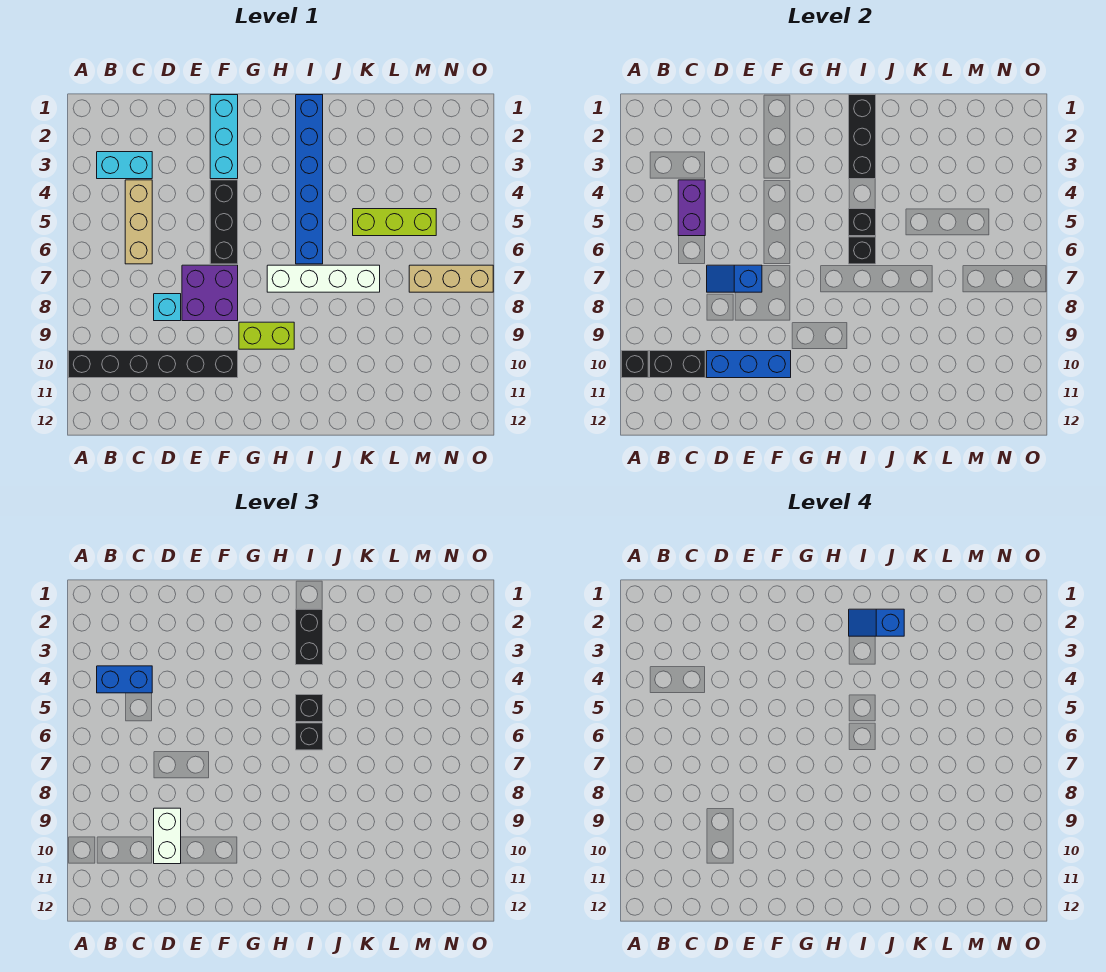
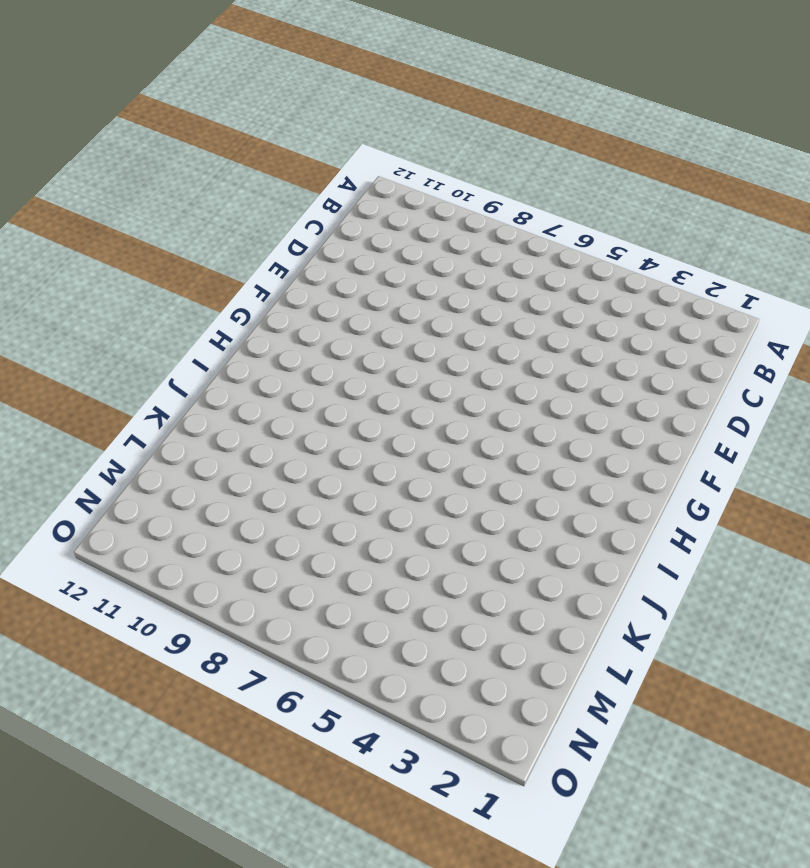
none -> black 1x6 brick [68,351,238,378]
none -> cyan 1x2 brick [97,152,152,179]
none -> tan 1x3 brick [125,180,152,264]

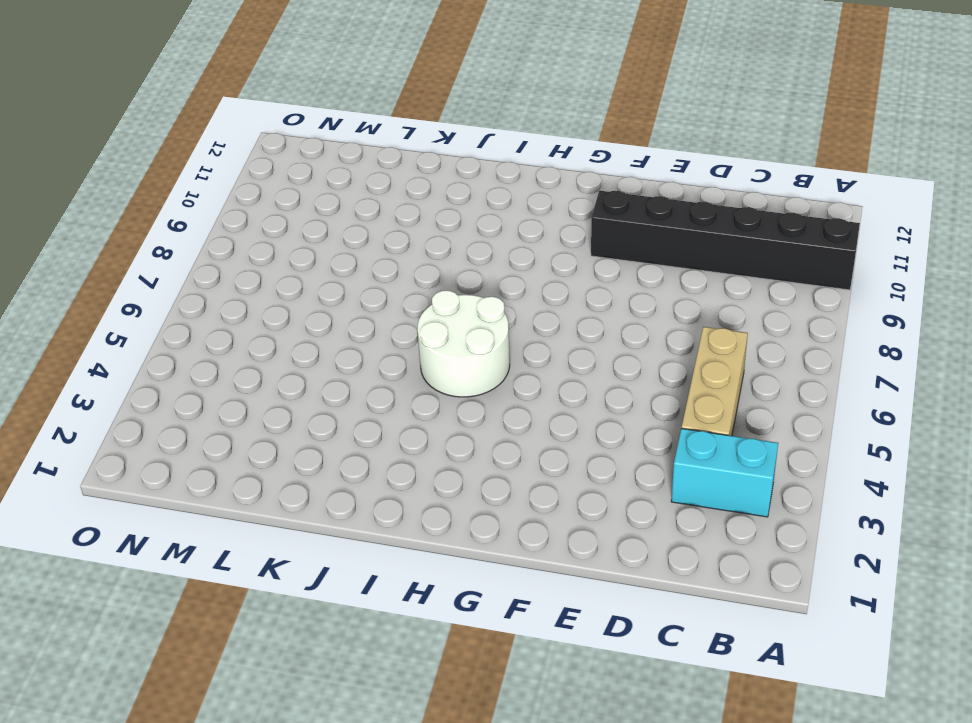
white 2x2 round brick [417,291,510,397] -> blue 1x6 brick [296,95,323,264]
none -> cyan 1x1 brick [154,294,181,321]
none -> purple 2x2 brick [182,265,238,321]
none -> cyan 1x3 brick [210,95,238,179]

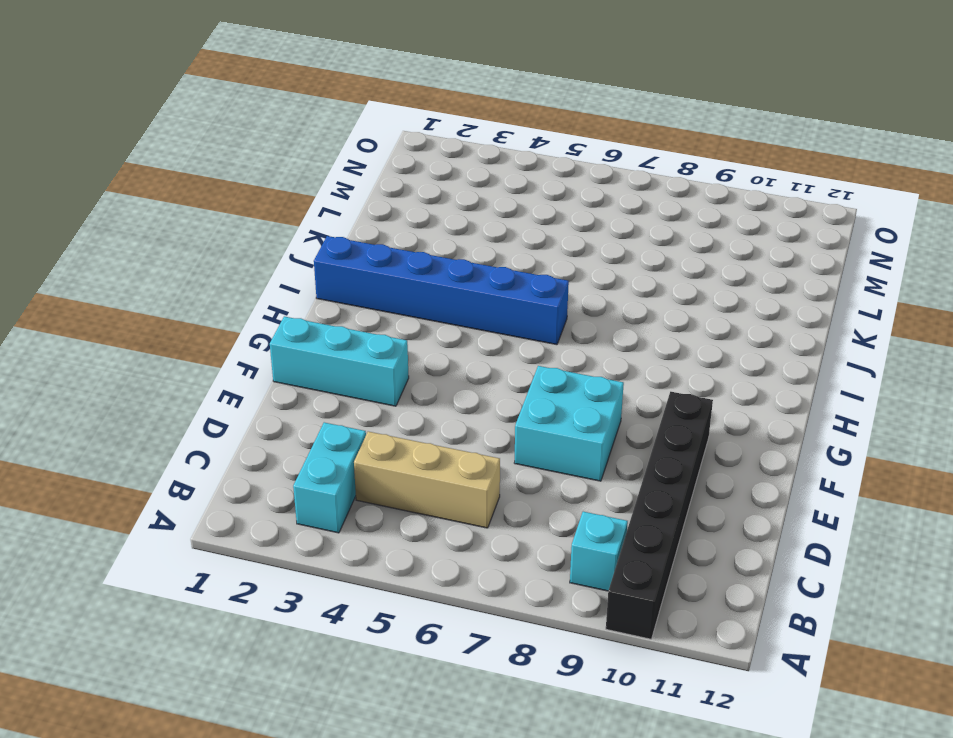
cyan 1x1 brick [570,512,628,591] -> cyan 1x1 brick moved to [154,294,181,321]
cyan 2x2 brick [514,366,624,481] -> purple 2x2 brick [182,265,238,321]
none -> black 1x3 brick [210,180,238,264]
none -> lime 1x2 brick [239,322,294,349]
none -> white 1x4 brick [267,265,380,292]

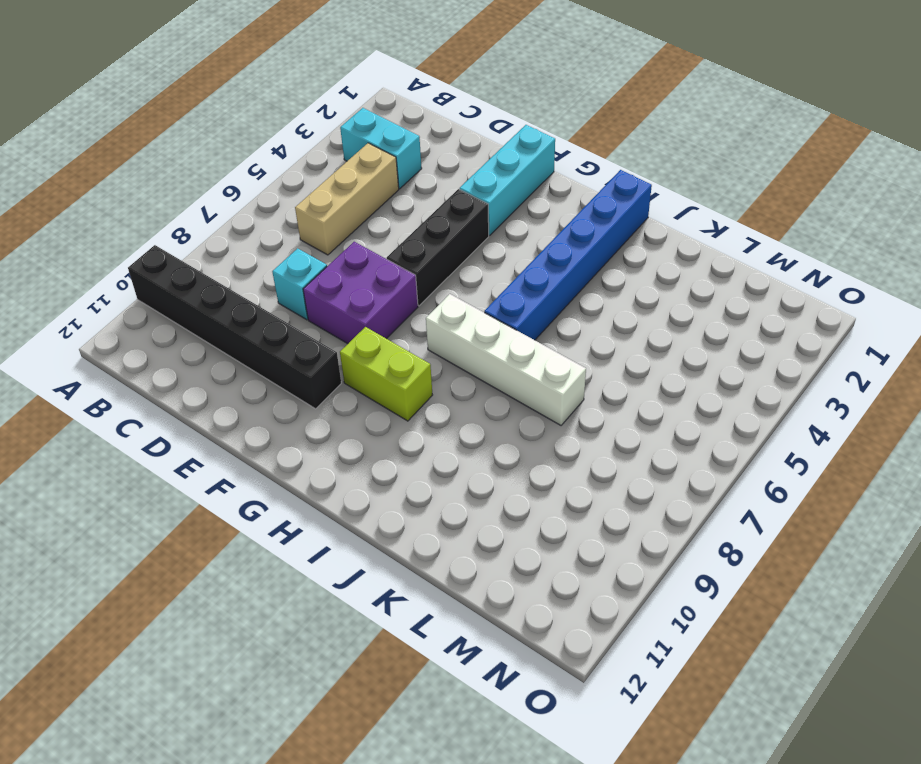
none -> lime 1x3 brick [353,209,436,236]
none -> tan 1x3 brick [409,265,493,292]
none -> black 1x1 brick [621,351,648,378]

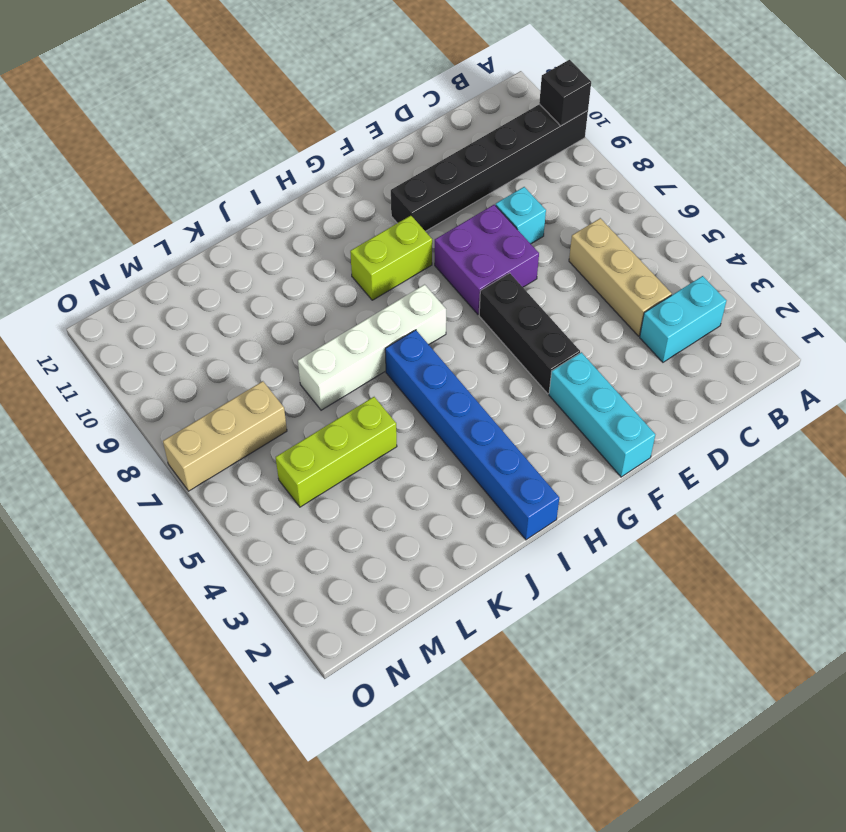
none -> black 1x2 brick [650,351,705,378]
none -> purple 1x2 brick [678,180,705,236]
none -> blue 1x2 slope [707,265,762,292]

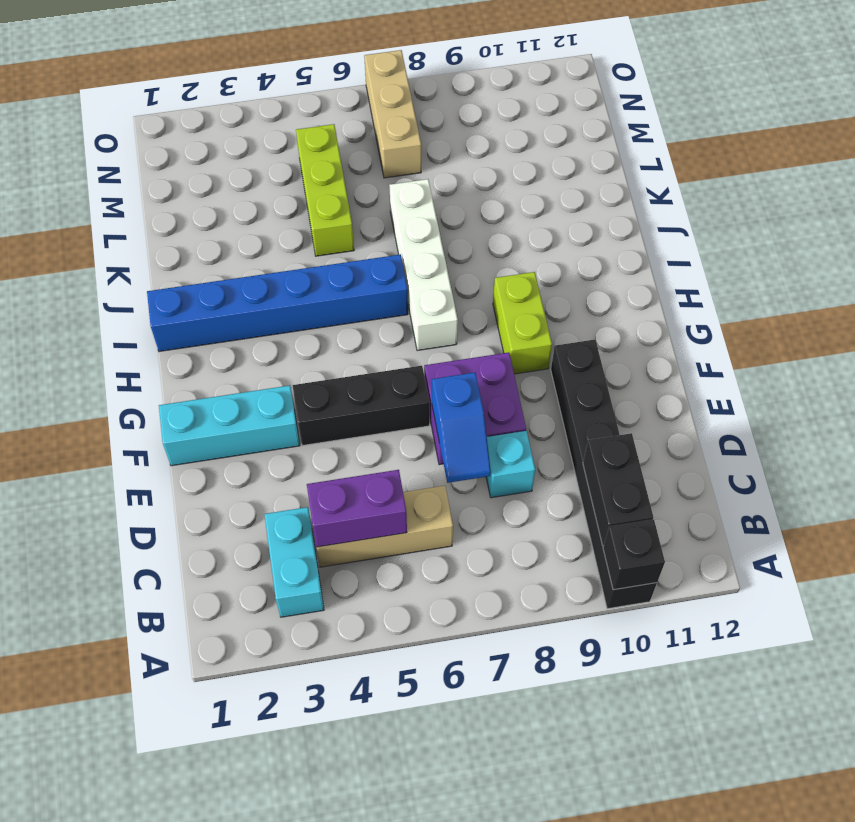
none -> blue 1x3 brick [707,351,791,378]
none -> black 1x3 brick [849,95,876,179]
none -> black 1x1 brick [849,209,876,236]

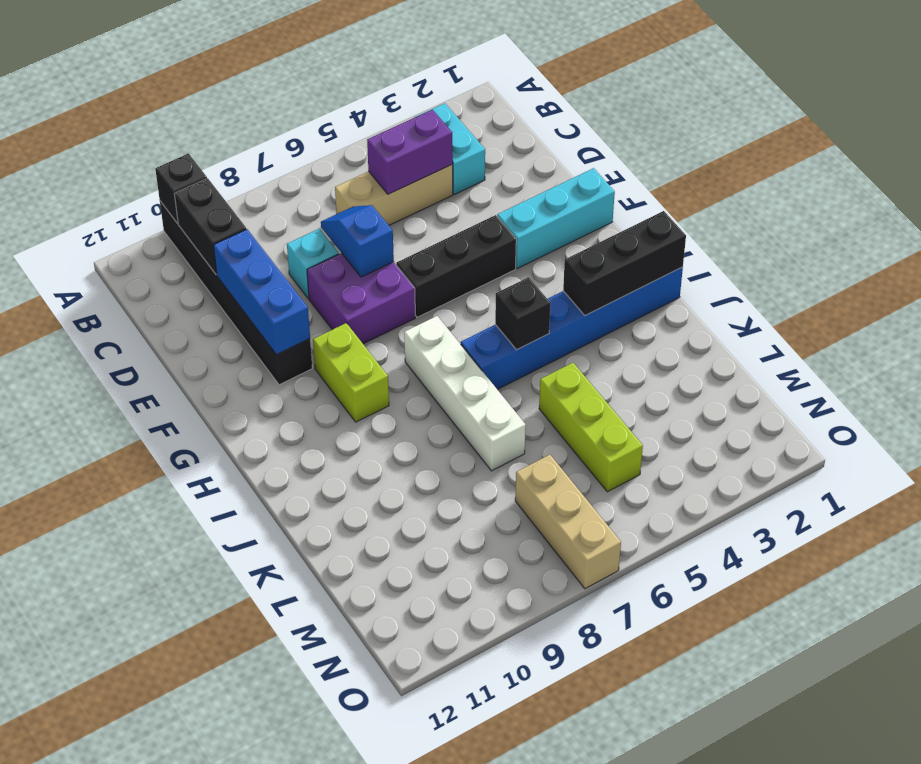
none -> black 1x1 brick [849,237,876,264]
none -> blue 1x2 brick [97,666,152,693]
none -> white 1x2 brick [154,808,181,864]

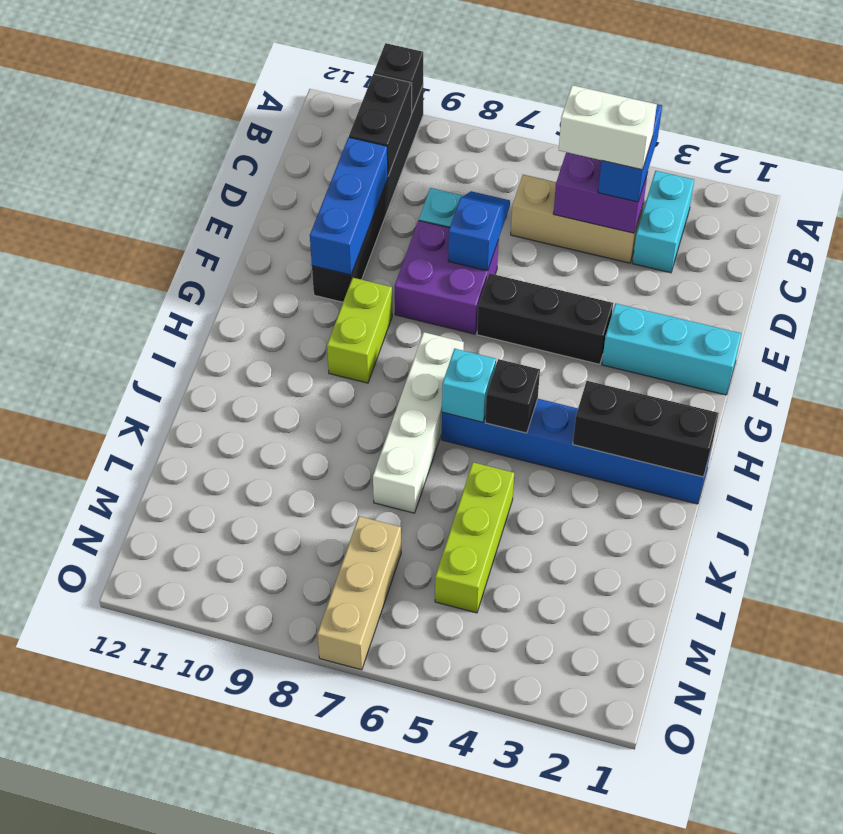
white 1x2 brick [559,85,657,170] -> white 1x2 brick moved to [154,808,181,864]
cyan 1x1 brick [442,349,496,422] -> black 1x1 brick [849,237,876,264]
none -> black 1x2 brick [296,609,323,665]
none -> black 1x1 brick [296,695,323,722]
none -> black 1x1 brick [296,723,323,750]

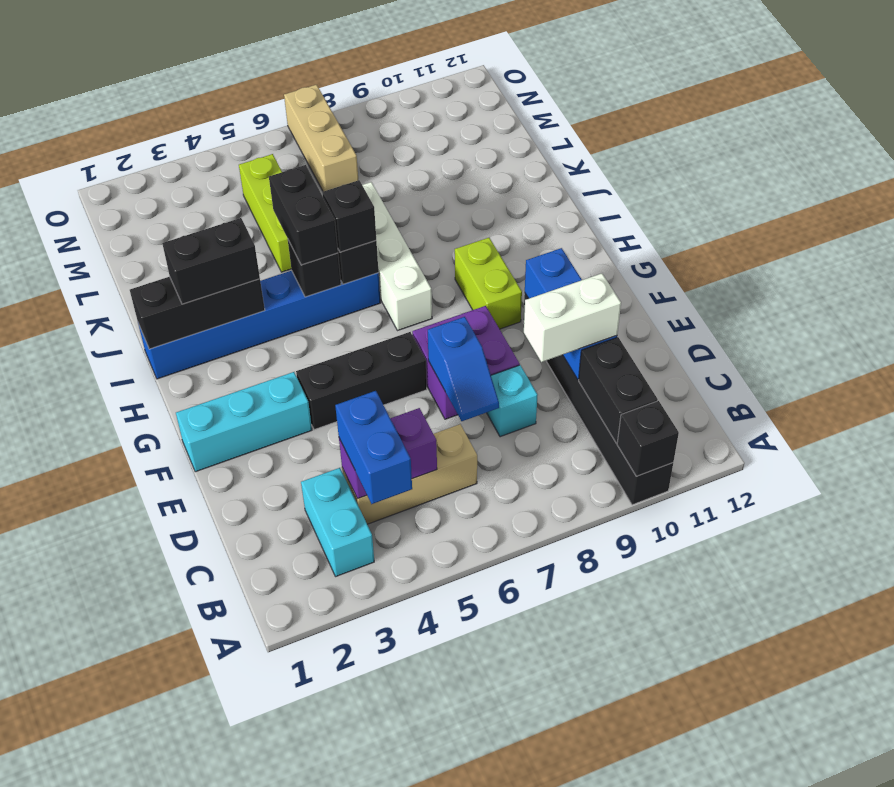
black 1x2 brick [269,165,338,265] -> black 1x1 brick [296,695,323,722]
none -> blue 1x2 slope [849,609,904,636]

